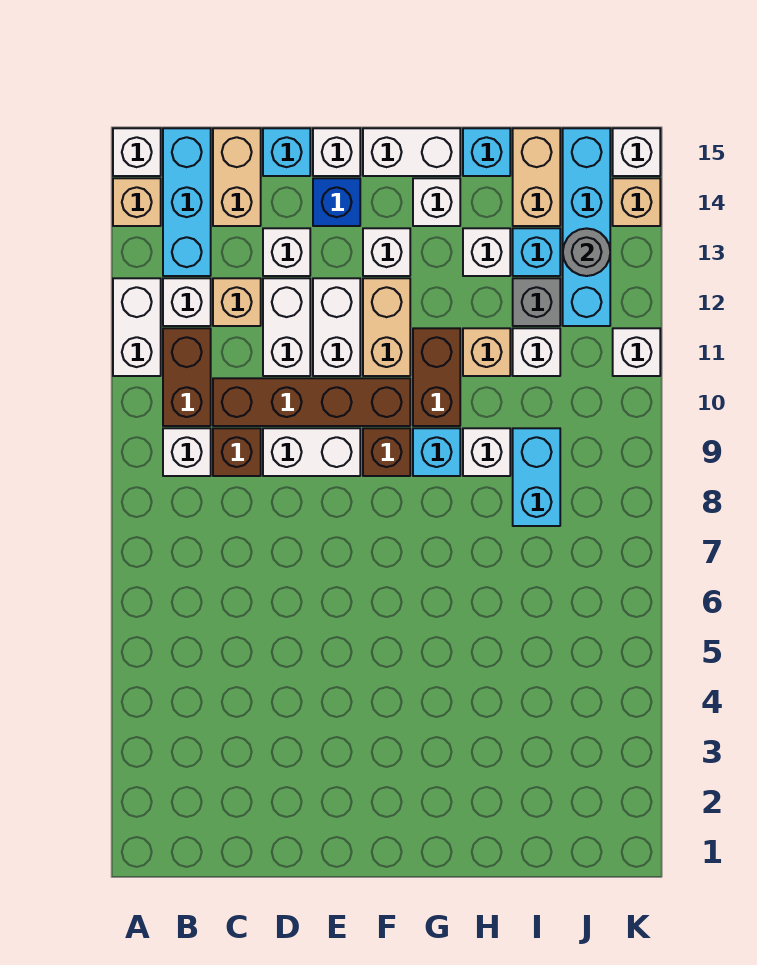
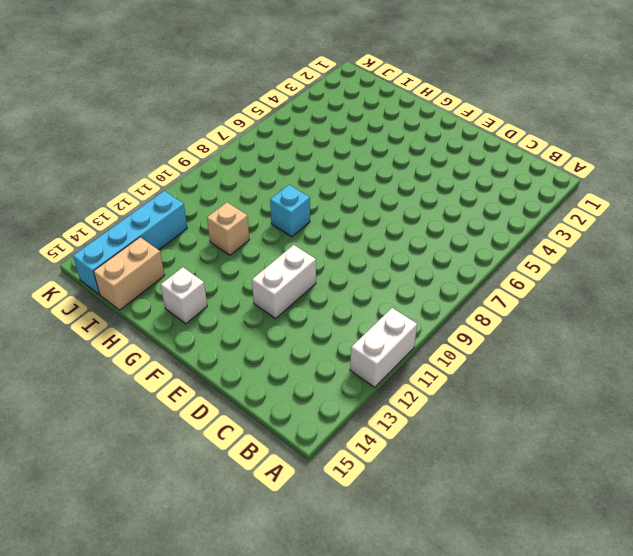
none -> tan 1x1 brick [113,178,161,226]
none -> white 1x1 brick [113,128,161,176]
none -> white 1x1 brick [163,428,211,476]
none -> brown 1x2 brick [163,328,211,426]

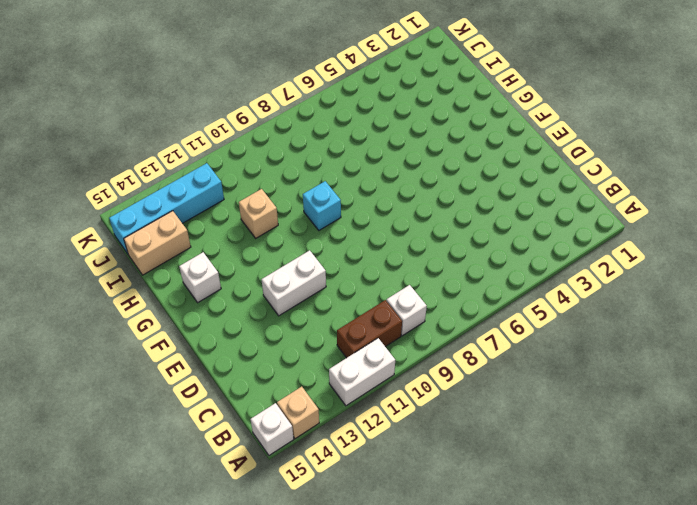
none -> white 1x1 brick [163,278,211,326]
none -> cyan 1x3 brick [163,128,211,276]
none -> brown 1x1 brick [213,428,261,476]
none -> brown 1x4 brick [213,378,410,426]

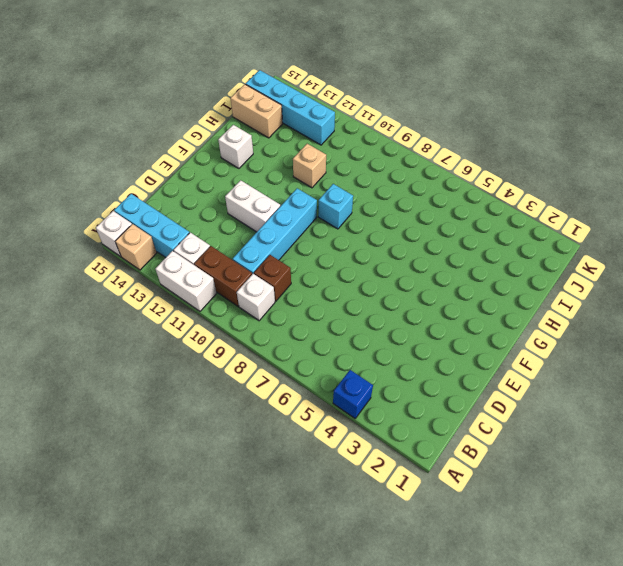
blue 1x1 brick [333,370,373,418] -> blue 1x1 brick moved to [313,178,360,226]
cyan 1x4 brick [233,188,317,274] -> brown 1x4 brick [213,378,410,426]
none -> tan 1x1 brick [213,278,261,326]
none -> tan 1x2 brick [213,128,261,226]
none -> white 1x2 brick [263,428,360,476]
none -> white 1x2 brick [263,278,310,376]

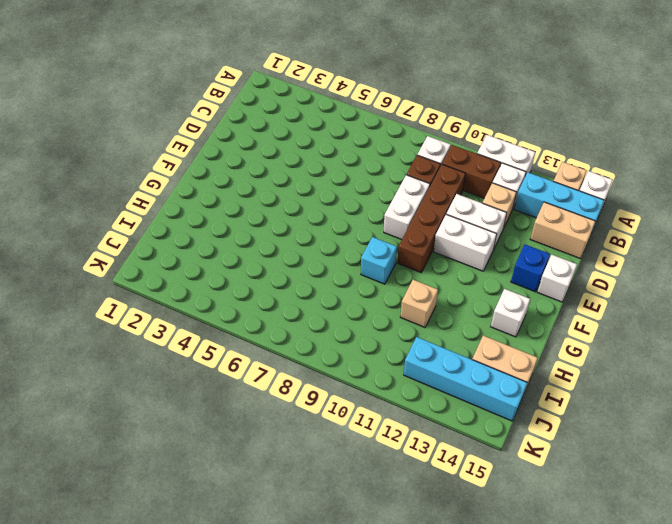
none -> white 1x1 brick [263,228,310,276]
none -> cyan 1x1 brick [263,128,310,176]
none -> brown 1x1 brick [363,428,410,476]
none -> tan 1x2 brick [363,278,410,376]

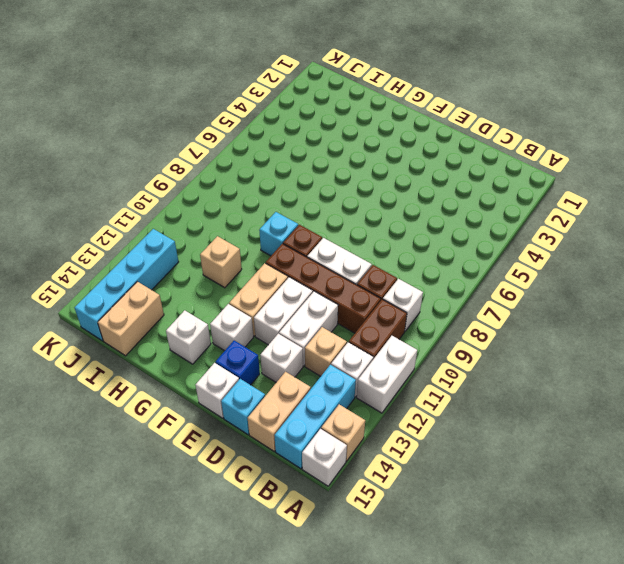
none -> white 1x2 brick [363,128,460,176]
none -> brown 1x2 brick [413,328,460,426]
none -> white 1x1 brick [463,428,510,476]
none -> white 1x1 brick [463,228,510,276]

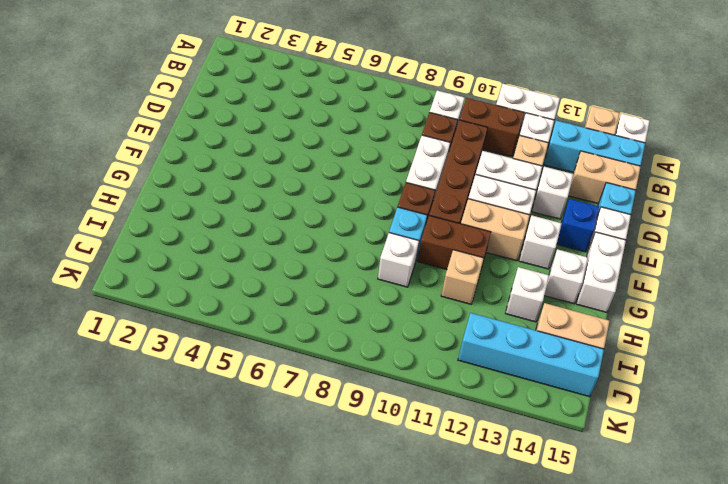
none -> cyan 1x1 brick [463,128,510,176]
none -> cyan 1x2 brick [513,428,560,526]
none -> white 1x1 brick [513,328,560,376]
none -> grey 1x1 brick [513,278,560,326]

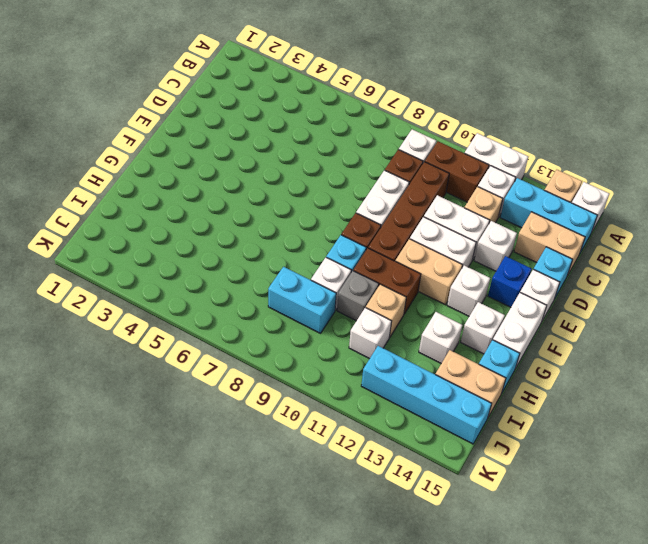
grey 1x1 brick [337,271,379,321] -> grey 1x1 brick moved to [513,278,560,326]
none -> cyan 1x1 brick [513,228,560,276]
none -> white 1x1 brick [613,328,660,376]
none -> tan 1x1 brick [613,178,660,226]
none -> white 1x1 brick [613,128,660,176]

